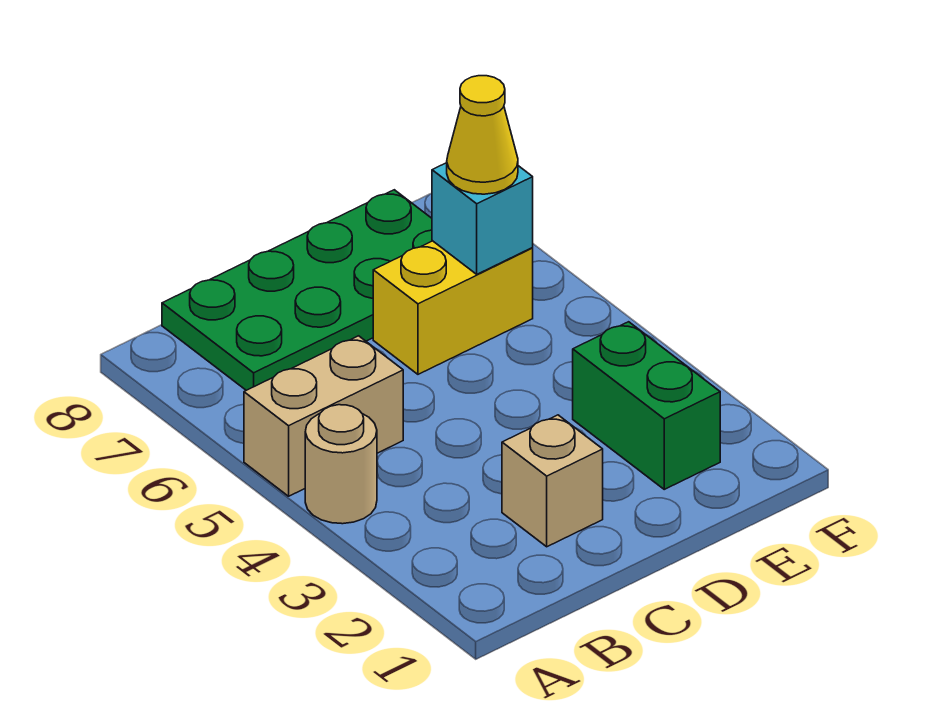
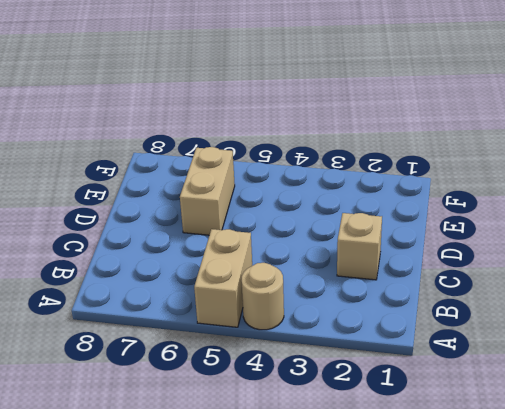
tan 1x2 brick [180,147,235,235] -> yellow 1x2 brick [373,241,533,374]
none -> green 2x4 plate [162,190,432,390]
none -> green 1x2 brick [573,322,720,489]

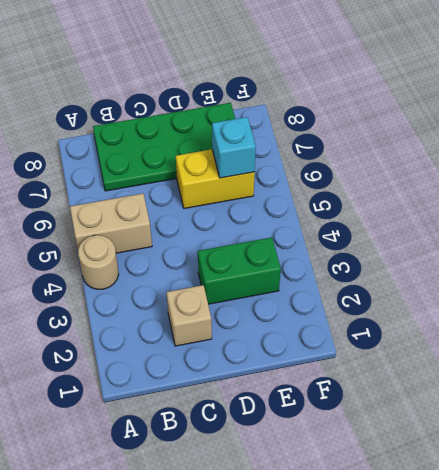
green 1x2 brick [198,237,281,304] -> green 1x2 brick turned to [573,322,720,489]
none -> yellow 1x1 cone [447,76,518,194]

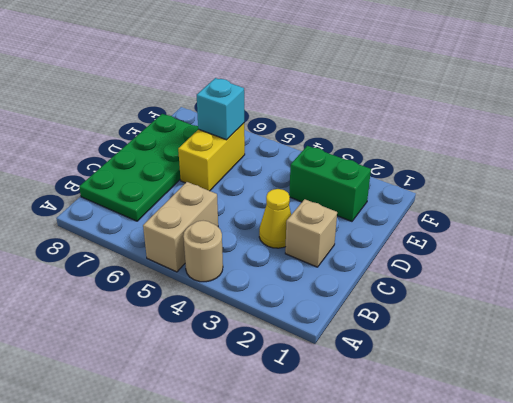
yellow 1x1 cone [259,189,291,248] -> yellow 1x1 cone moved to [447,76,518,194]

